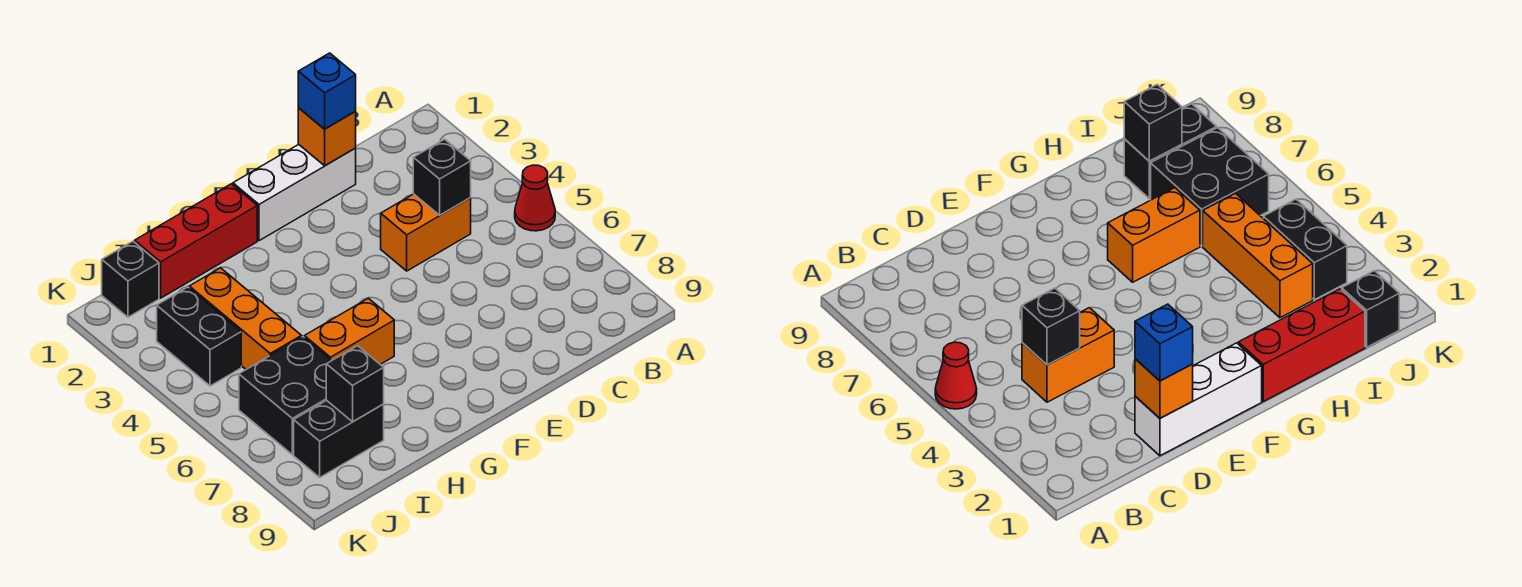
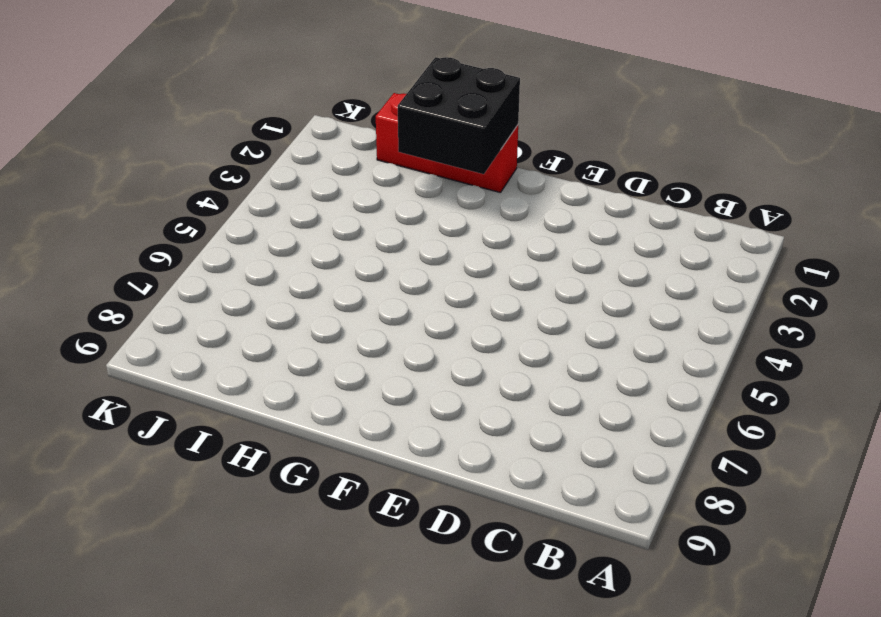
black 2x2 brick [398,57,520,174] -> black 2x2 brick moved to [239,337,332,455]
none -> red 1x1 cone [515,165,555,231]
none -> orange 1x2 brick [381,194,471,271]
none -> white 1x3 brick [233,144,356,241]

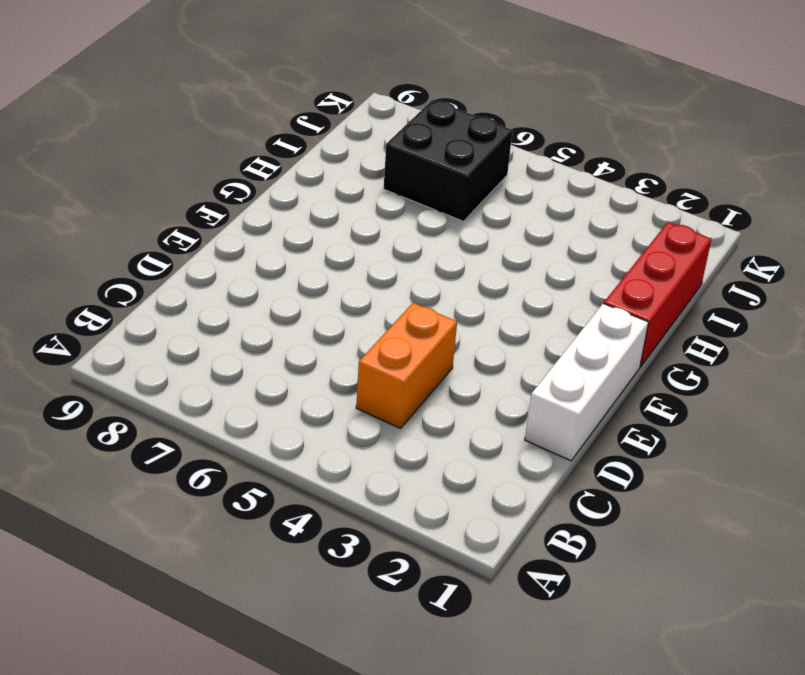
none -> red 1x1 cone [515,165,555,231]
none -> orange 1x2 brick [304,298,394,364]
none -> orange 1x3 brick [189,268,302,369]

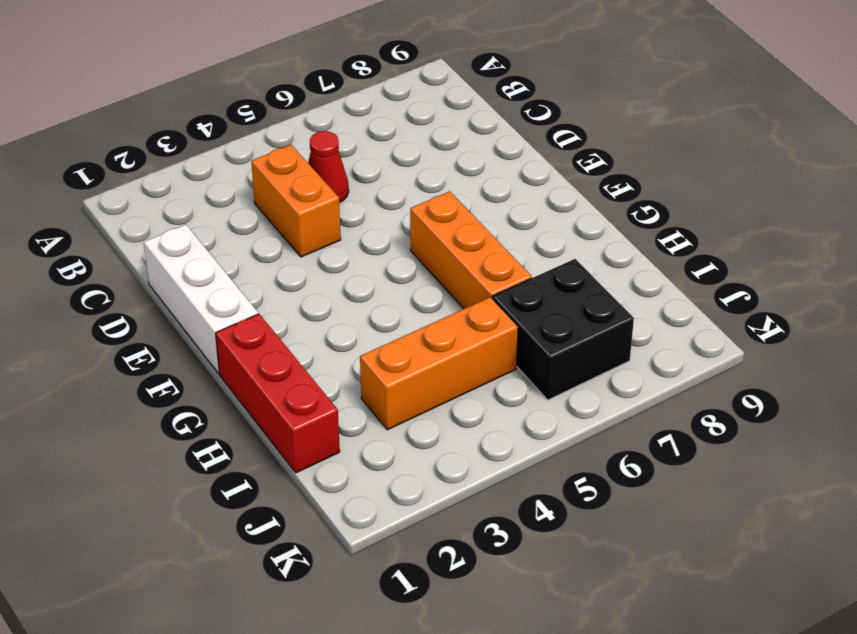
red 1x1 cone [308,131,349,203] -> red 1x1 cone moved to [515,165,555,231]
orange 1x3 brick [410,191,532,309] -> orange 1x2 brick [304,298,394,364]
none -> black 1x2 brick [294,400,384,477]
none -> black 1x1 brick [102,241,159,317]
none -> black 1x2 brick [157,287,241,386]

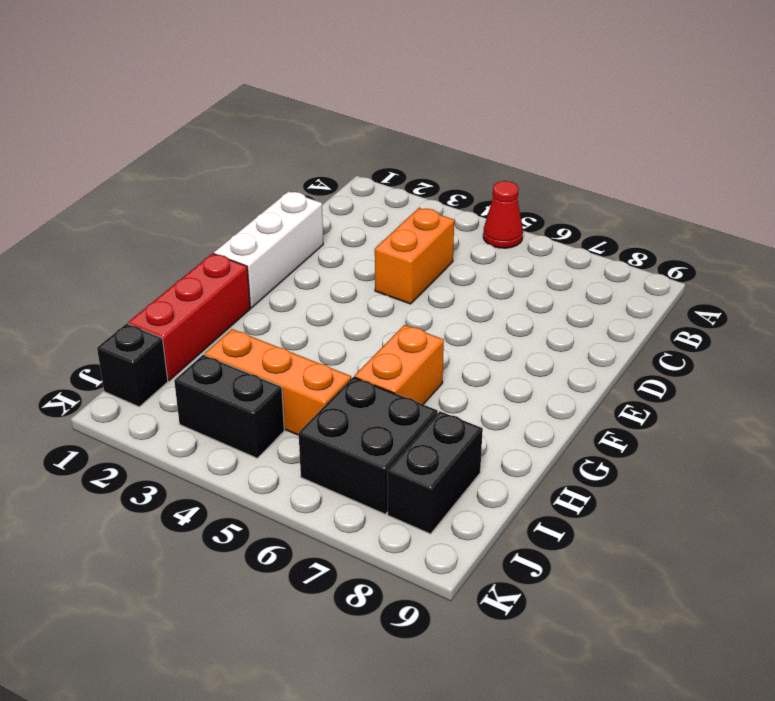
none -> black 1x1 brick [413,139,471,215]
none -> orange 1x1 brick [298,108,356,166]
none -> black 1x1 brick [326,346,384,422]

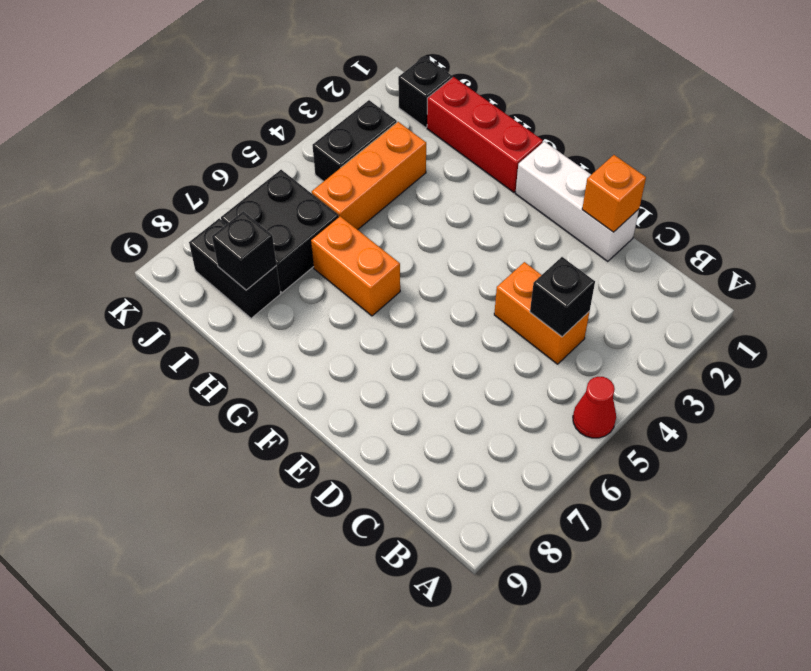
none -> blue 1x1 brick [298,53,356,129]

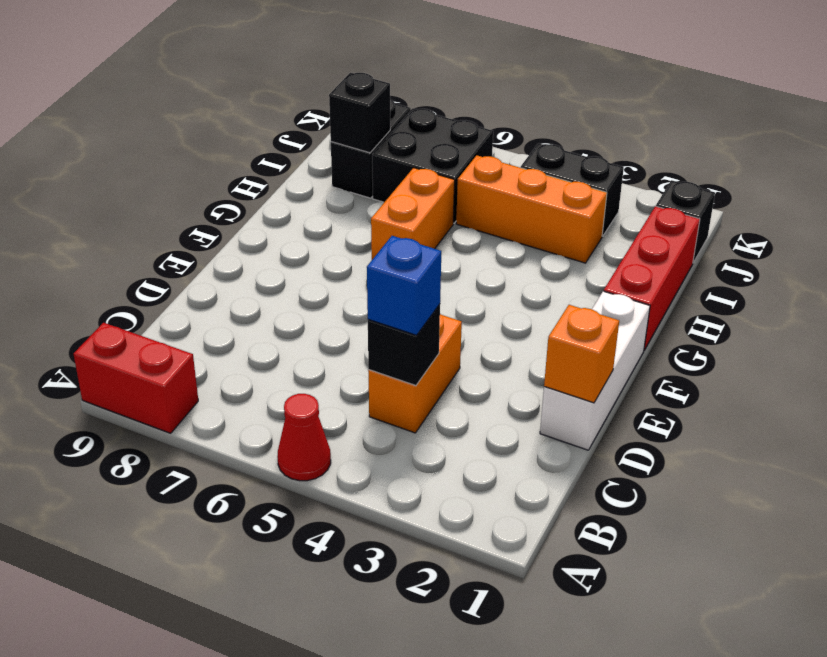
red 1x2 brick [74,323,198,433] -> none
blue 1x1 brick [367,236,441,335] -> blue 1x1 brick moved to [298,53,356,129]

